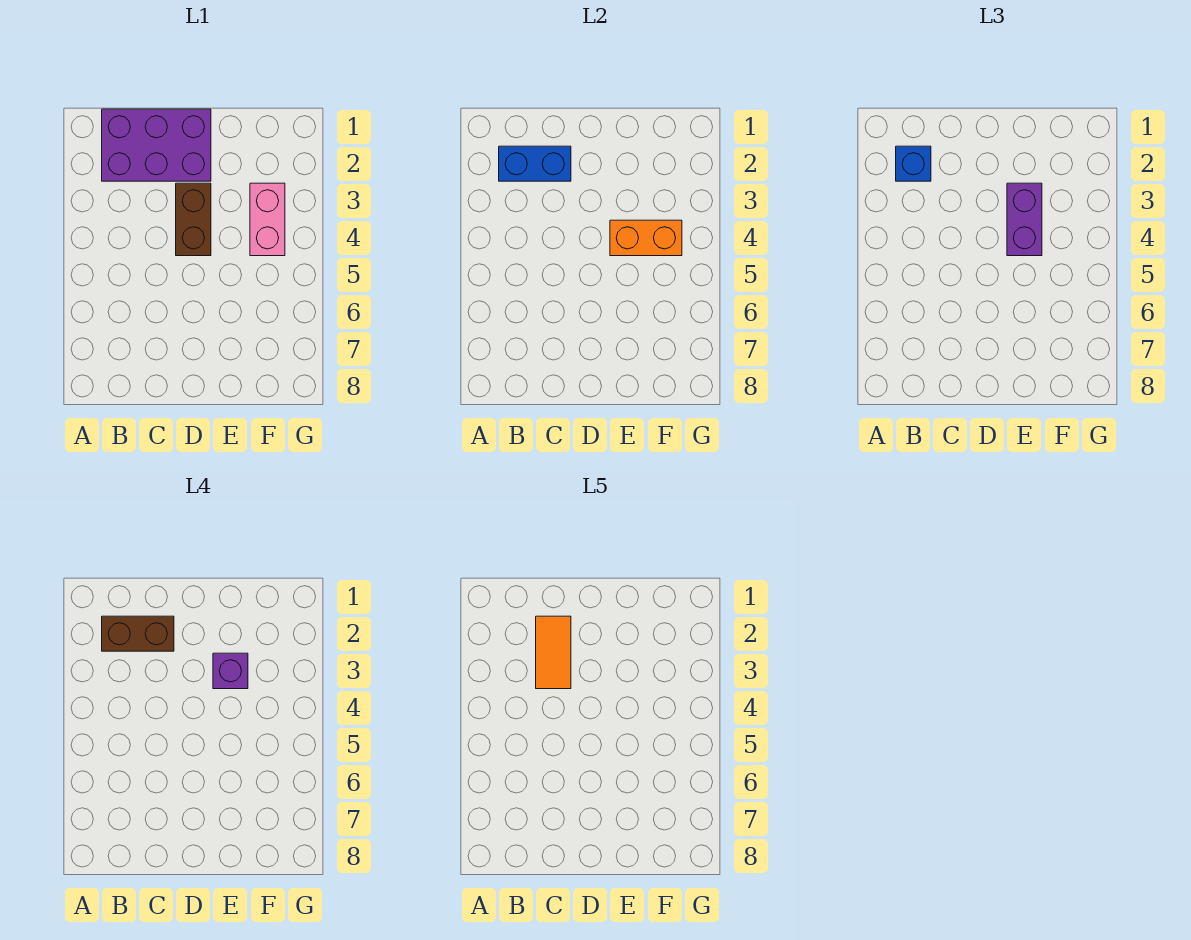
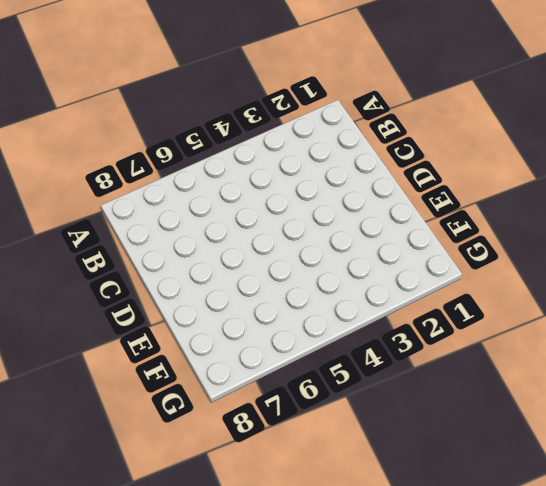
none -> purple 2x3 brick [102,109,211,181]
none -> brown 1x2 brick [176,183,211,256]

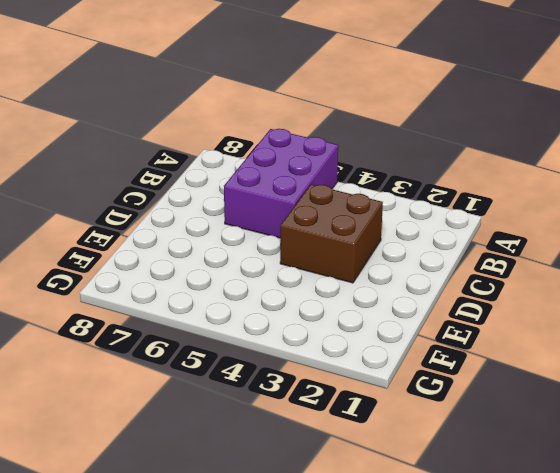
purple 2x3 brick [224,129,338,238] -> purple 2x3 brick moved to [102,109,211,181]
brown 2x2 brick [280,184,383,283] -> brown 1x2 brick [176,183,211,256]
none -> pink 1x2 brick [250,183,285,256]
none -> blue 1x2 brick [499,146,571,181]

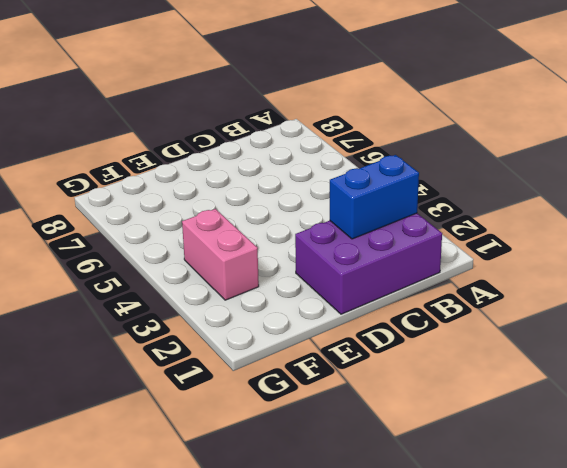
none -> brown 1x2 brick [176,183,211,256]
none -> orange 1x2 brick [610,220,682,256]

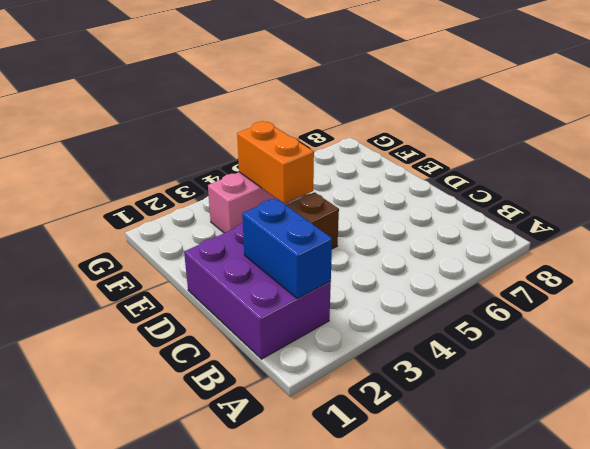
none -> blue 1x1 brick [896,146,931,181]
none -> purple 1x2 brick [1007,183,1042,256]

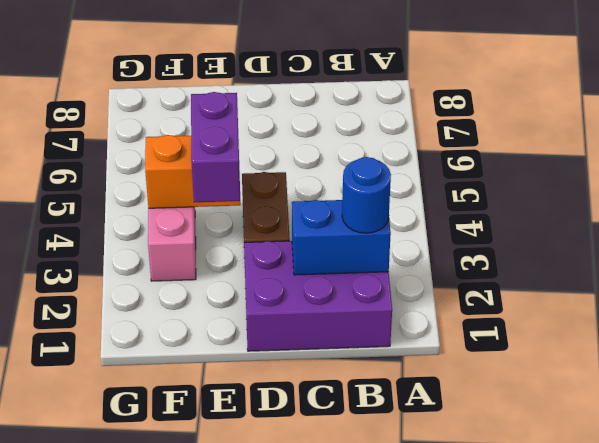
blue 1x1 round brick [342,157,391,233] -> blue 1x1 brick [896,146,931,181]
none -> brown 1x2 brick [102,616,174,651]
none -> purple 1x1 brick [213,653,248,689]

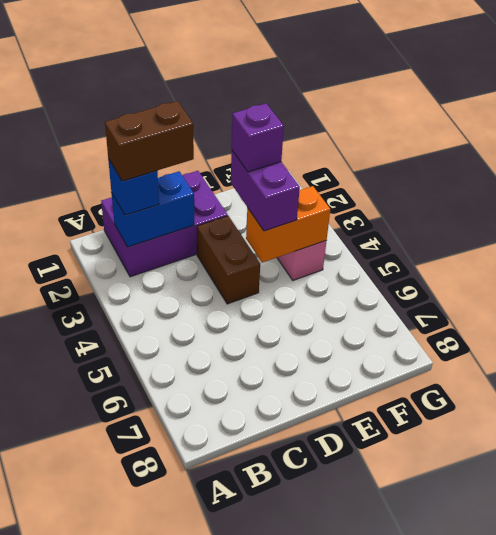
none -> orange 1x2 tile [536,616,571,689]

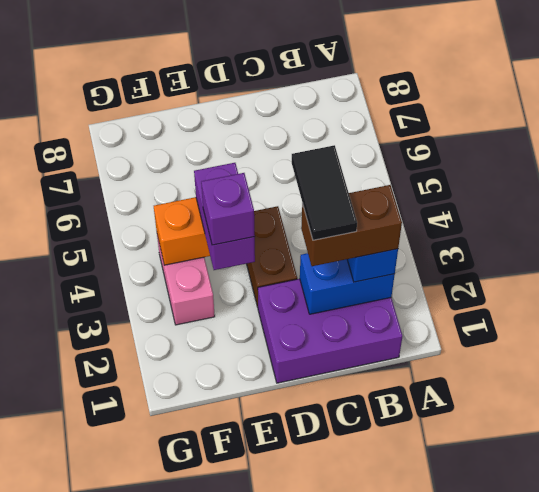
black 1x2 tile [292,145,357,240] -> orange 1x2 tile [536,616,571,689]

